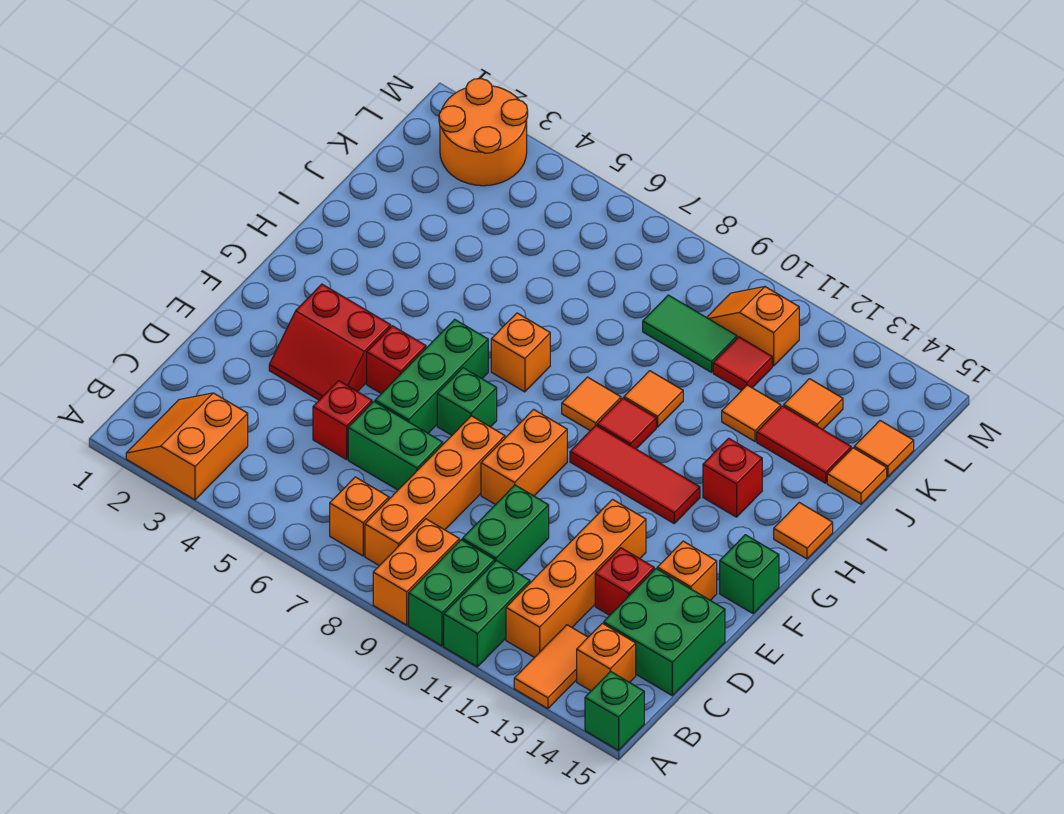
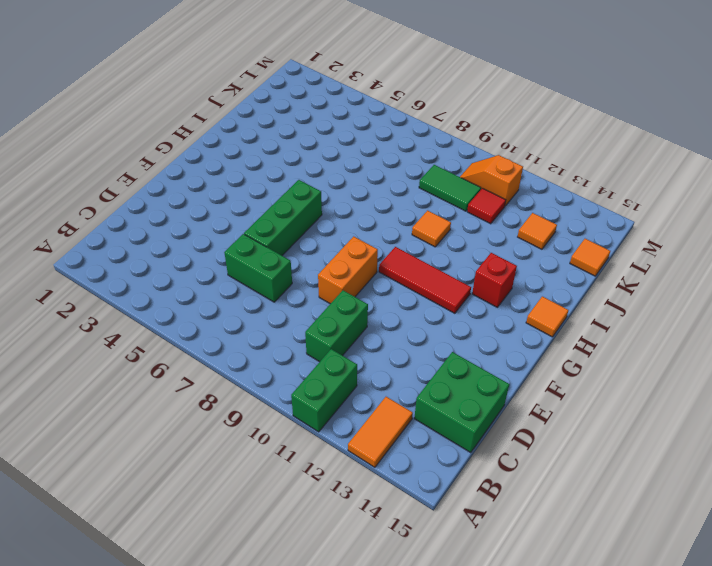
none -> orange 2x2 slope [126,393,248,500]
none -> orange 1x2 brick [373,519,459,625]
none -> green 1x2 brick [409,540,495,646]
none -> green 1x1 brick [585,671,644,750]

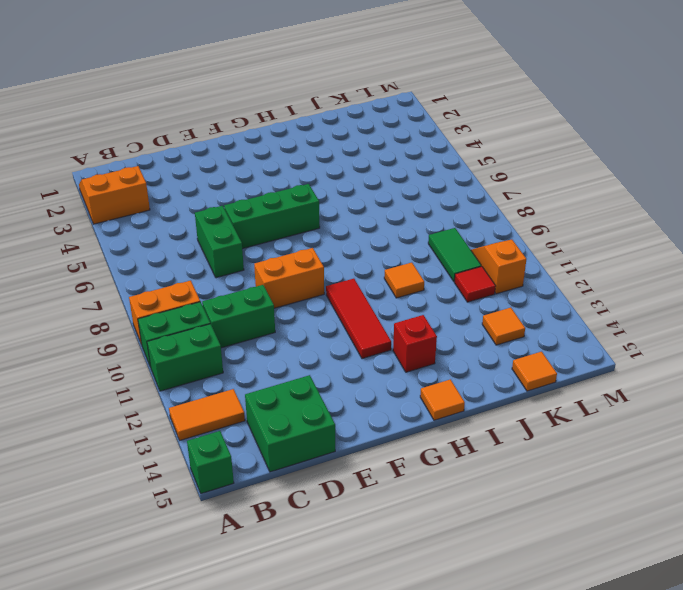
none -> orange 1x1 brick [330,477,389,556]
none -> orange 1x4 brick [365,416,505,566]
none -> orange 1x4 brick [506,500,646,658]
none -> orange 1x1 brick [577,623,636,691]

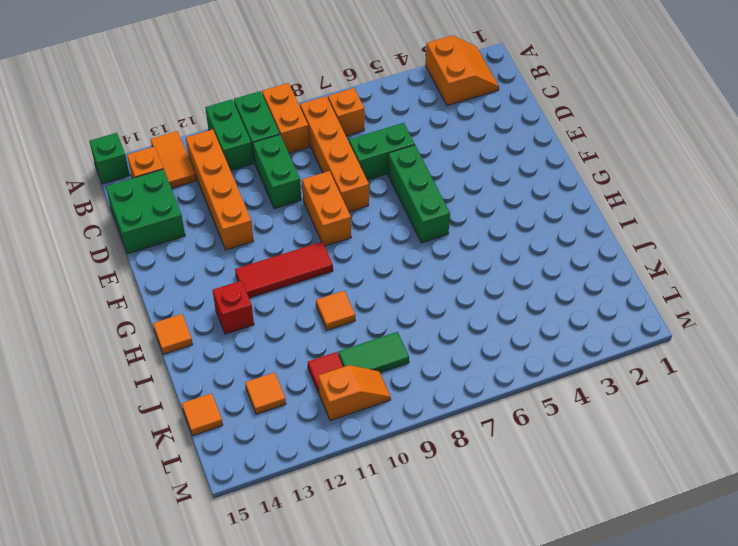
none -> red 1x1 brick [313,381,372,460]
none -> red 1x1 brick [595,548,654,615]
none -> red 2x2 slope [269,284,391,400]
none -> orange 1x1 brick [657,541,717,601]

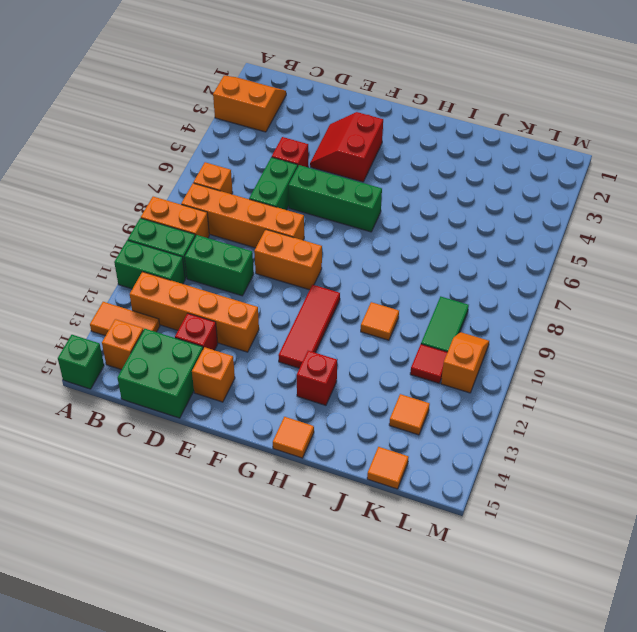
none -> red 1x1 brick [367,326,426,394]
none -> green 1x1 brick [437,368,497,435]
none -> green 1x1 brick [720,535,779,613]
none -> orange 1x1 brick [491,313,550,392]

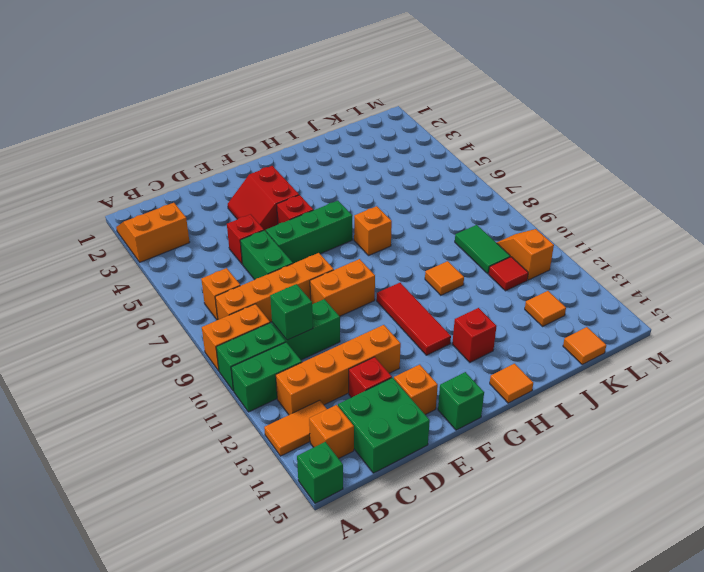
green 1x1 brick [270,284,313,340] -> green 1x1 brick moved to [437,368,497,435]
none -> orange 1x1 tile [562,377,621,431]
none -> red 1x1 tile [597,398,656,449]
none -> orange 1x1 tile [722,385,781,441]
none -> red 1x2 tile [757,406,851,483]

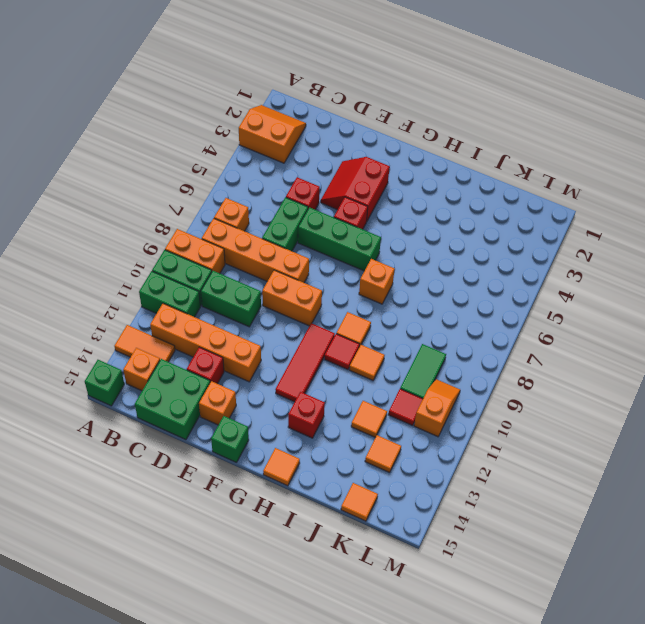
none -> green 1x1 brick [437,368,497,435]
none -> red 1x2 tile [757,406,851,483]
none -> orange 1x1 tile [827,448,887,504]
none -> orange 2x2 round brick [439,78,528,186]

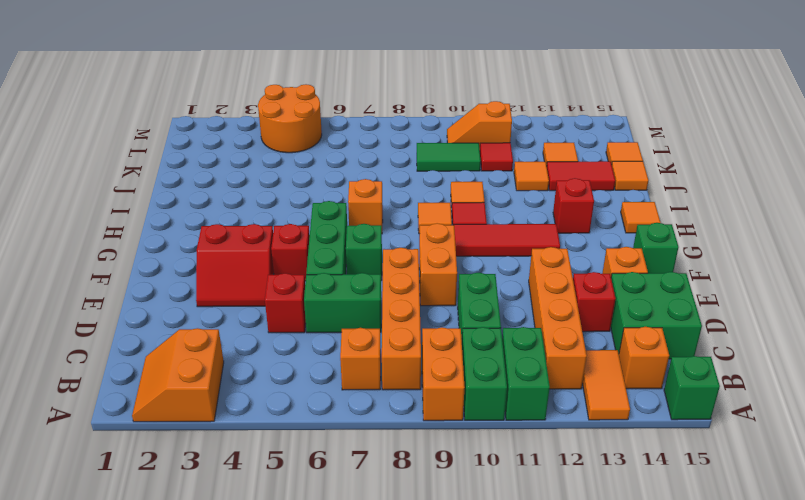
orange 2x2 round brick [258,84,322,153] -> orange 2x2 round brick moved to [439,78,528,186]

